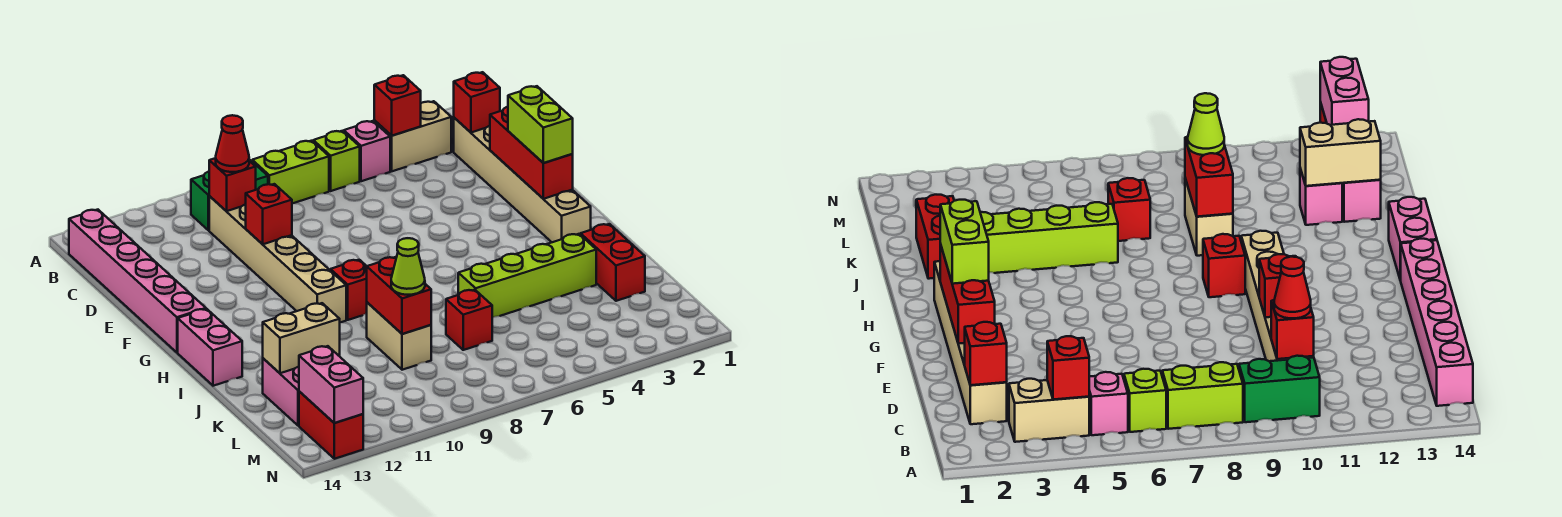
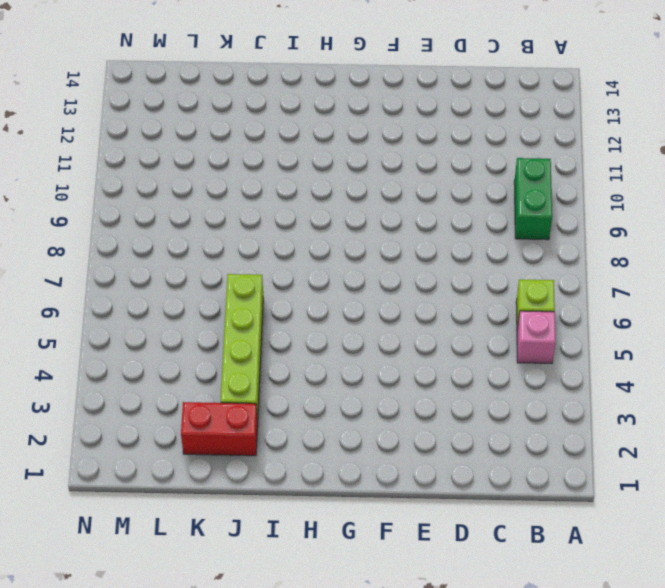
none -> tan 1x2 brick [374,101,451,171]
none -> lime 1x2 brick [252,141,329,203]
none -> pink 1x6 brick [69,210,206,353]

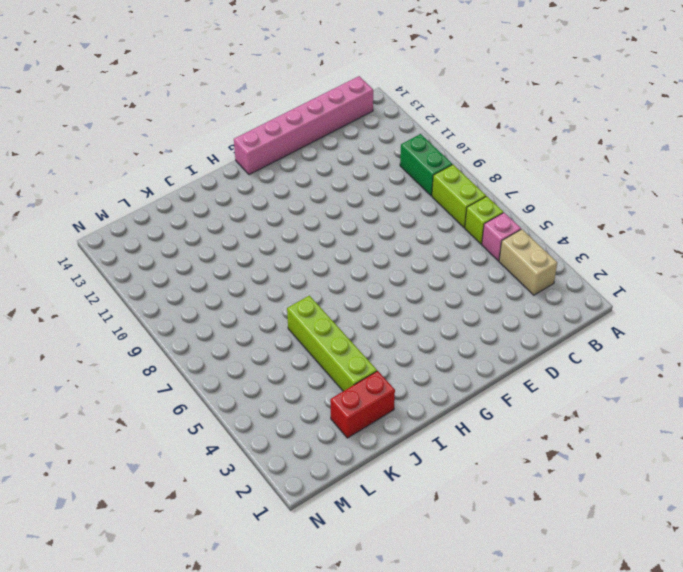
none -> tan 1x6 brick [454,118,591,242]
none -> tan 1x6 brick [209,196,346,322]
none -> red 1x1 brick [330,260,367,320]

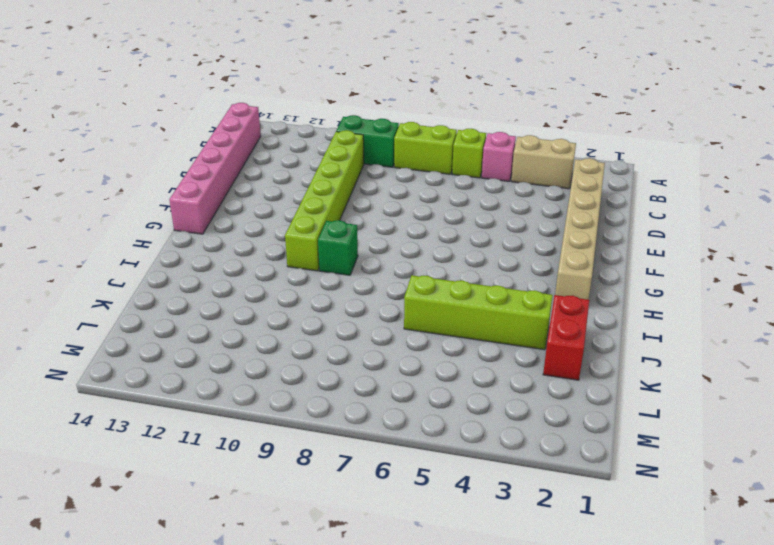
lime 1x6 brick [285,130,364,271] -> tan 1x6 brick [209,196,346,322]
green 1x1 brick [318,220,358,275] -> red 1x1 brick [330,260,367,320]
none -> pink 1x2 brick [178,309,242,386]
none -> tan 1x2 brick [367,302,431,370]
none -> red 1x1 brick [446,290,492,350]

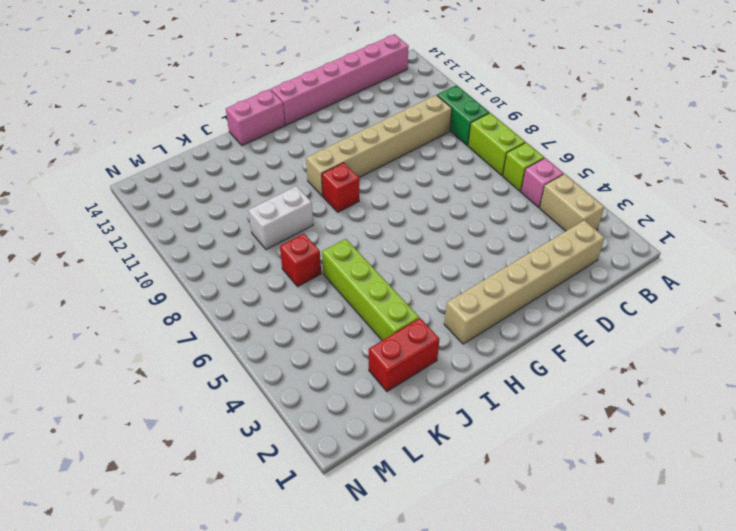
white 1x2 brick [248,186,313,250] -> tan 1x2 brick [367,302,431,370]
none -> pink 1x1 brick [1300,168,1342,225]
none -> pink 1x2 brick [263,358,299,426]
none -> red 1x2 brick [299,391,363,459]

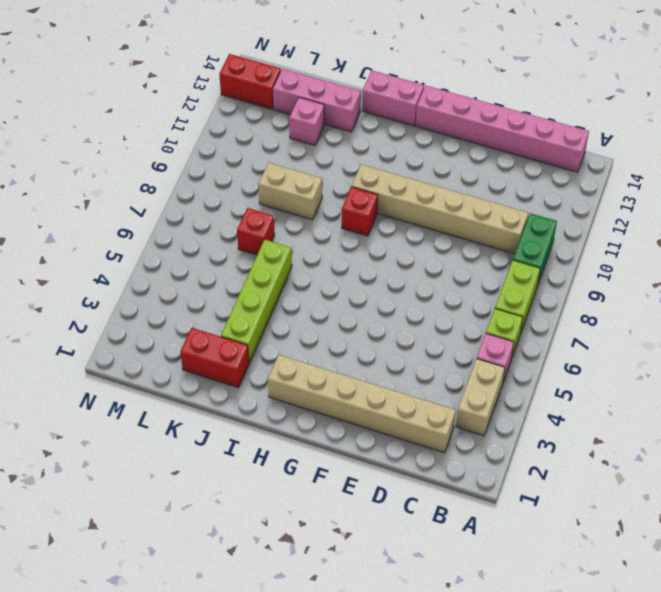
pink 1x3 brick [272,69,361,132] -> pink 1x2 brick [263,358,299,426]
none -> red 1x1 brick [374,75,421,136]
none -> red 1x1 brick [454,72,500,132]
none -> red 1x1 brick [209,158,256,211]

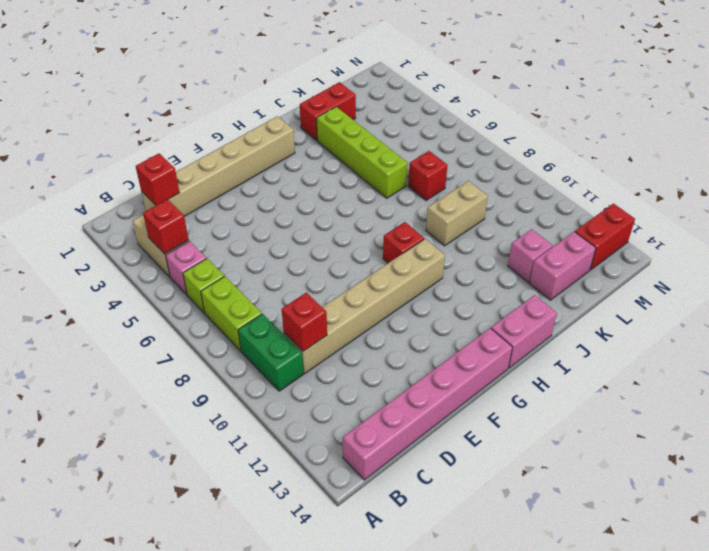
none -> red 1x3 brick [490,107,573,199]
none -> red 1x1 brick [246,184,292,244]
none -> red 1x2 brick [367,257,431,334]

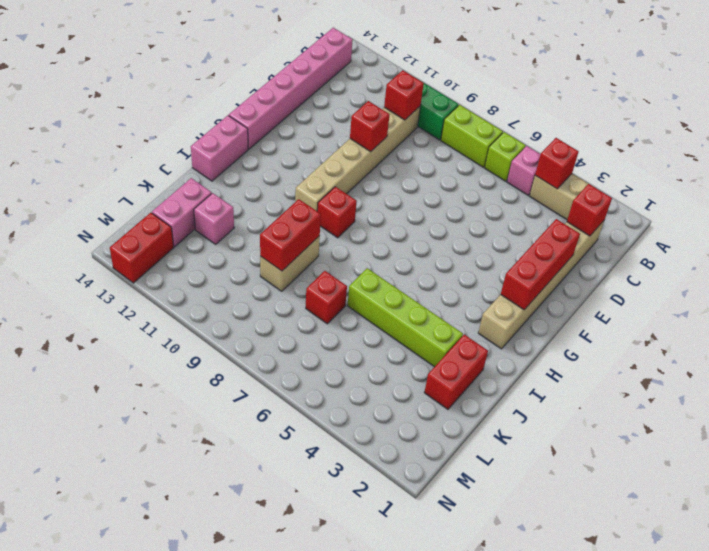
none -> tan 1x2 brick [263,303,340,373]
none -> pink 1x2 brick [299,346,363,423]
none -> red 1x1 cone [216,115,249,172]

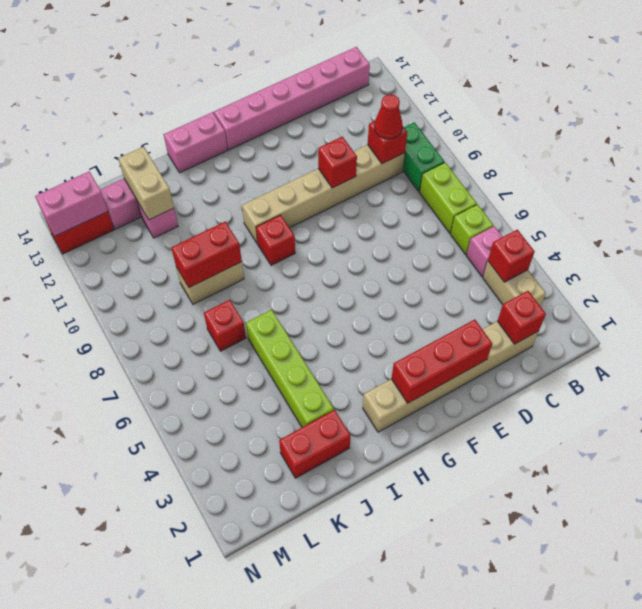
none -> lime 1x2 brick [508,86,573,163]
none -> lime 1x1 cone [391,238,425,295]

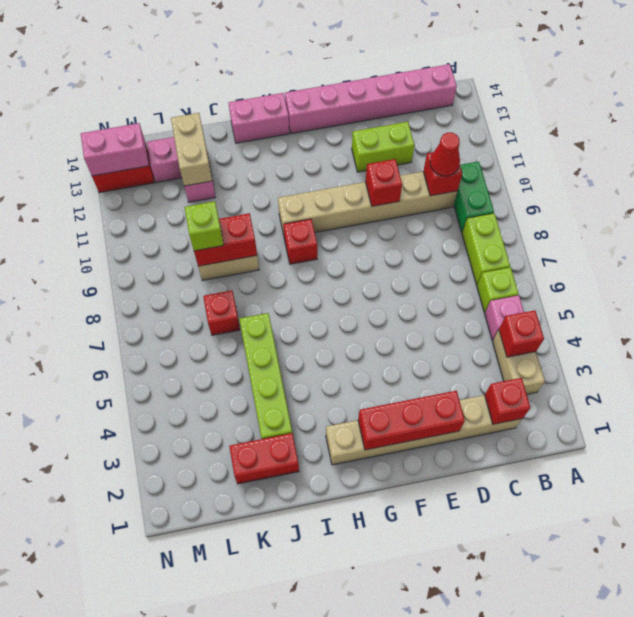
lime 1x2 brick [352,122,415,172] -> lime 1x2 brick moved to [508,86,573,163]
lime 1x1 brick [185,201,224,251] -> lime 1x1 cone [391,238,425,295]

